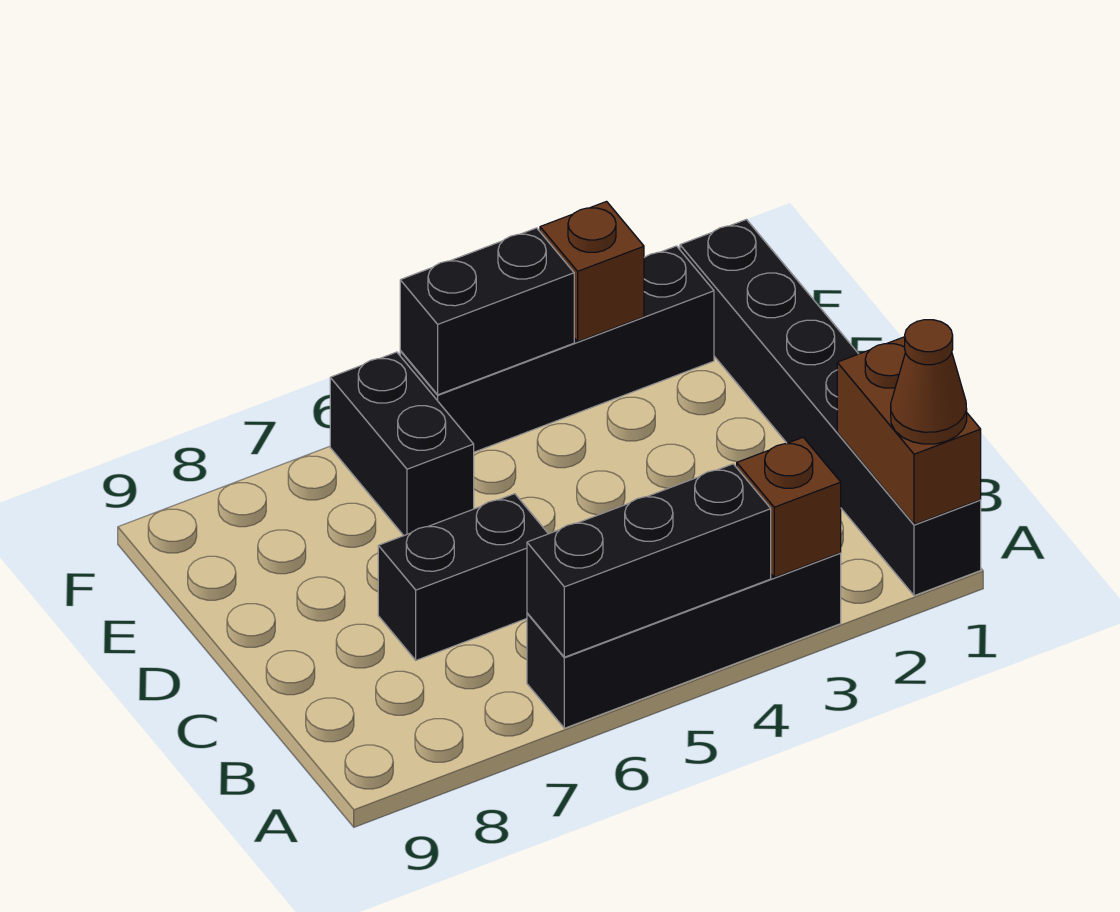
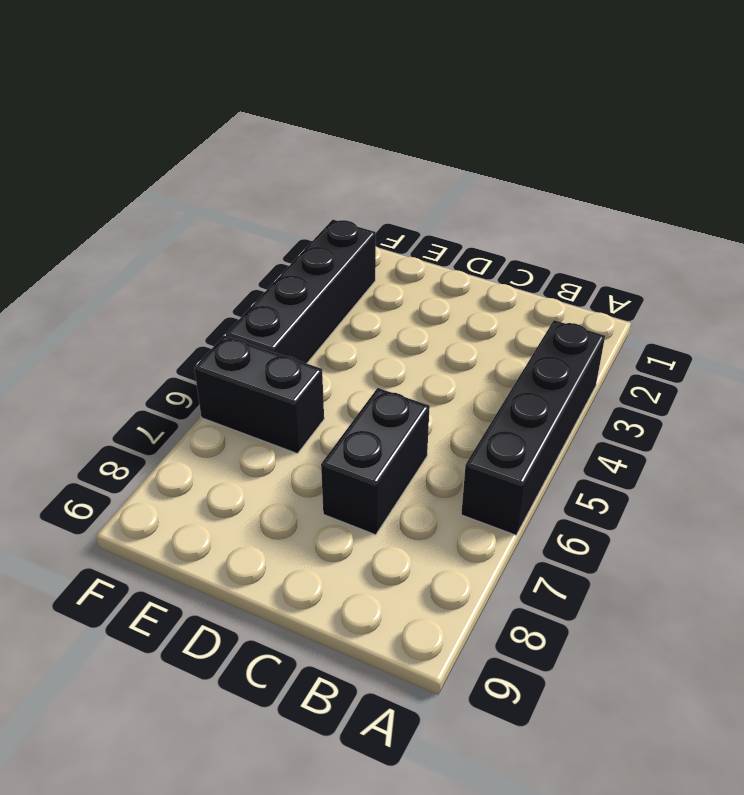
none -> black 1x6 brick [680,220,981,596]
none -> brown 1x2 brick [837,337,981,525]

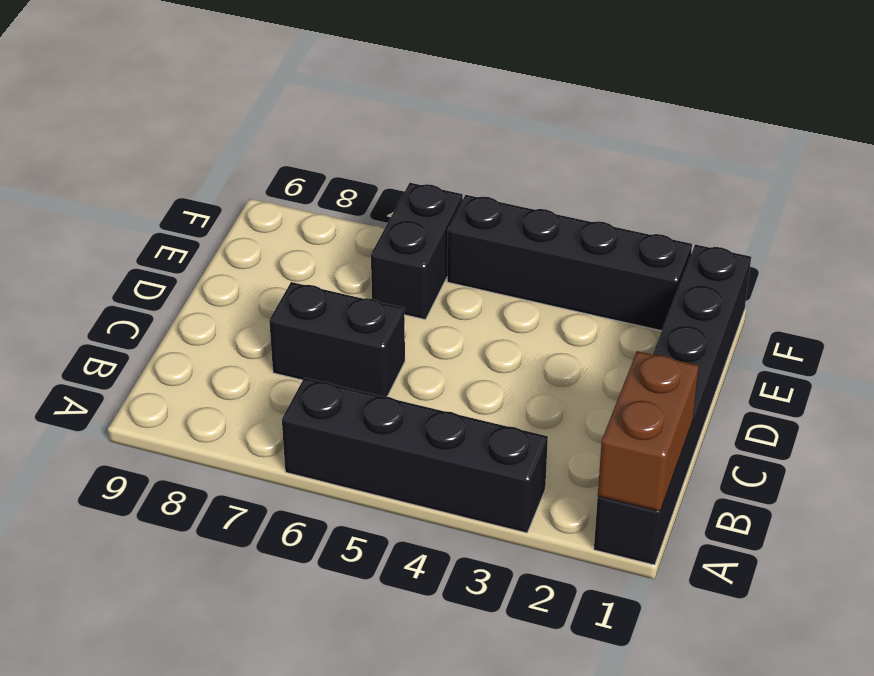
none -> brown 1x1 brick [737,438,841,578]
none -> black 1x3 brick [527,464,771,657]

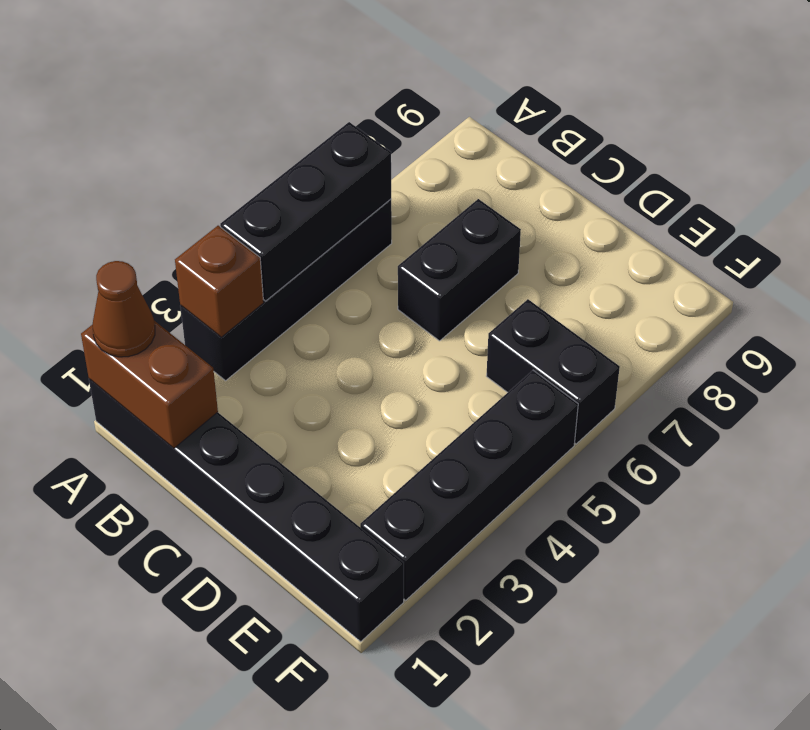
none -> brown 1x1 brick [540,202,644,342]
none -> black 1x2 brick [400,228,574,395]

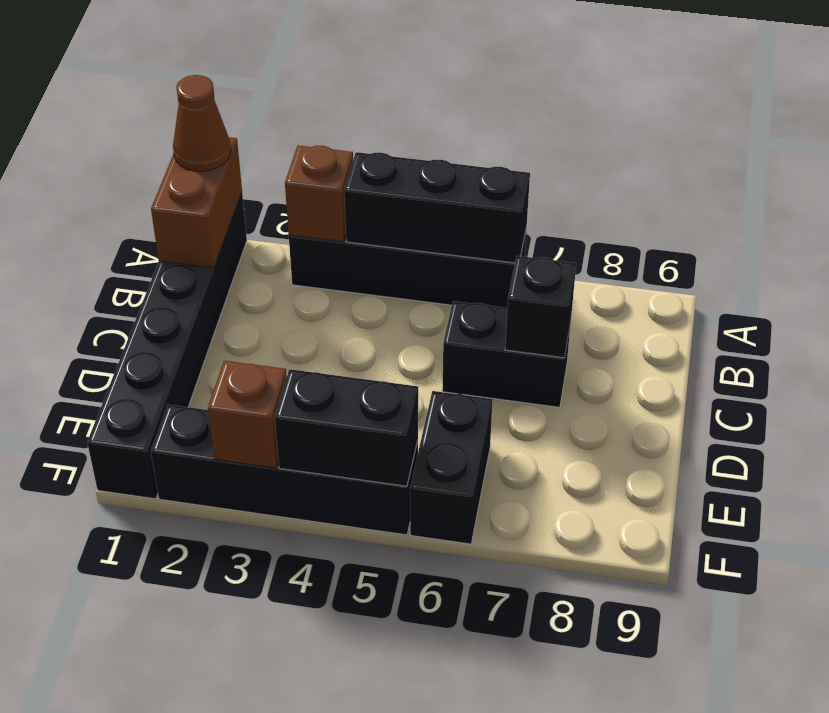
black 1x1 brick [505,256,576,358] -> none

